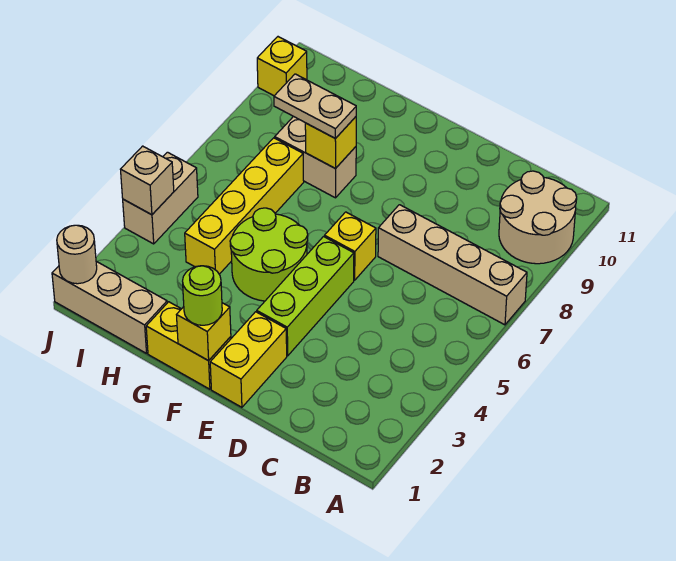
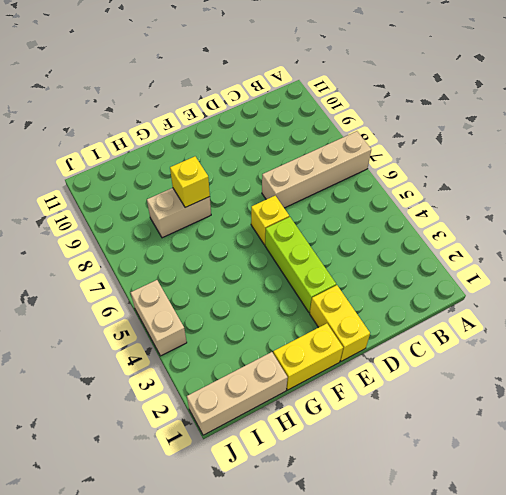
none -> tan 2x2 round brick [499,171,577,264]
none -> lime 2x2 round brick [230,208,308,301]
none -> yellow 1x4 brick [185,138,304,274]

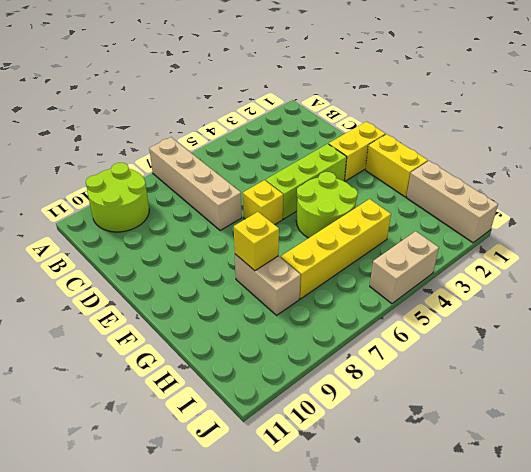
lime 2x2 round brick [86,163,149,232] -> tan 2x2 round brick [499,171,577,264]
none -> yellow 1x1 brick [257,37,307,96]
none -> yellow 1x1 brick [177,303,231,361]
none -> tan 1x1 round brick [57,225,97,284]

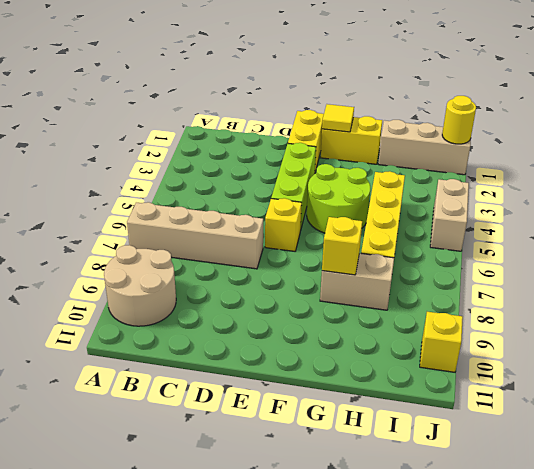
yellow 1x1 tile [322,104,354,132] -> yellow 1x1 brick [177,303,231,361]
yellow 1x1 round brick [442,96,476,144] -> tan 1x1 round brick [57,225,97,284]
none -> tan 1x1 brick [120,146,174,215]
none -> lime 1x1 round brick [183,266,222,325]
none -> tan 1x2 plate [274,74,356,139]

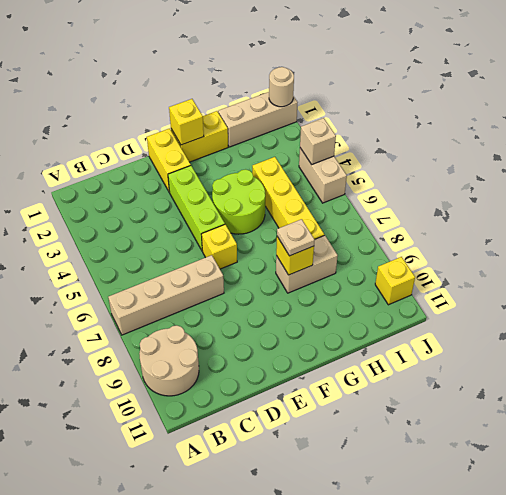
tan 1x1 plate [277,219,315,256] -> tan 1x2 plate [274,74,356,139]
none -> lime 1x1 round brick [183,266,222,325]

